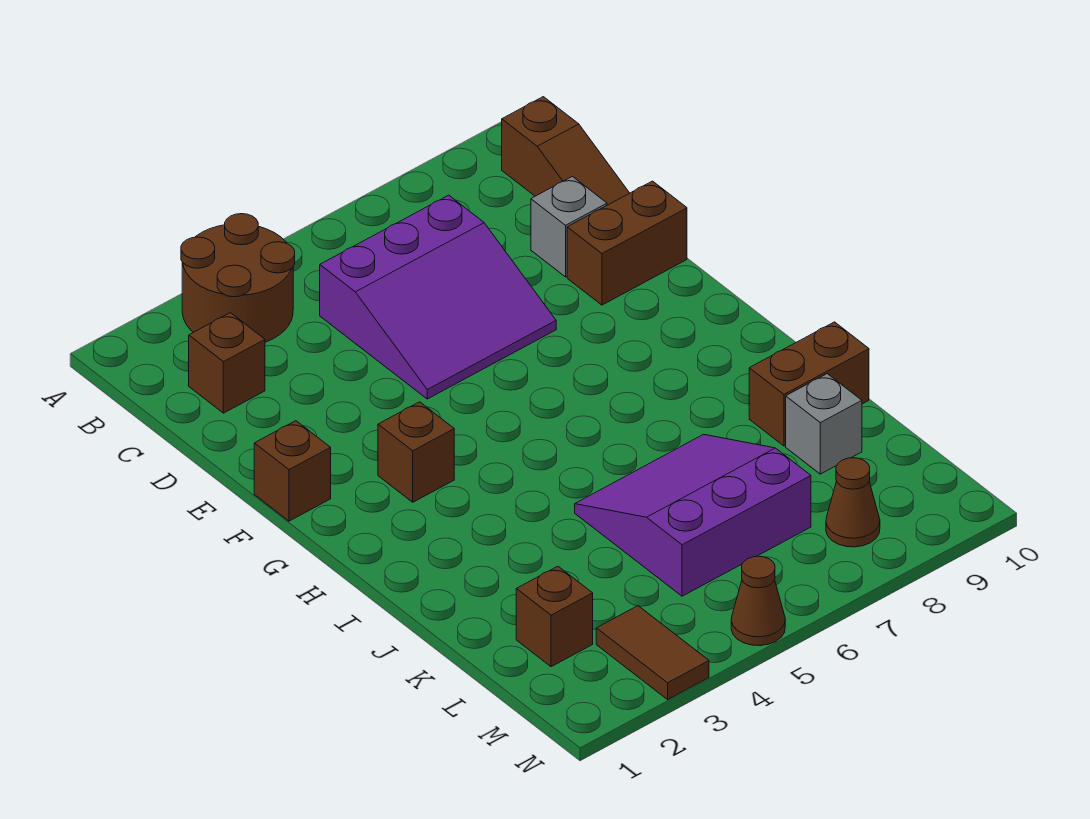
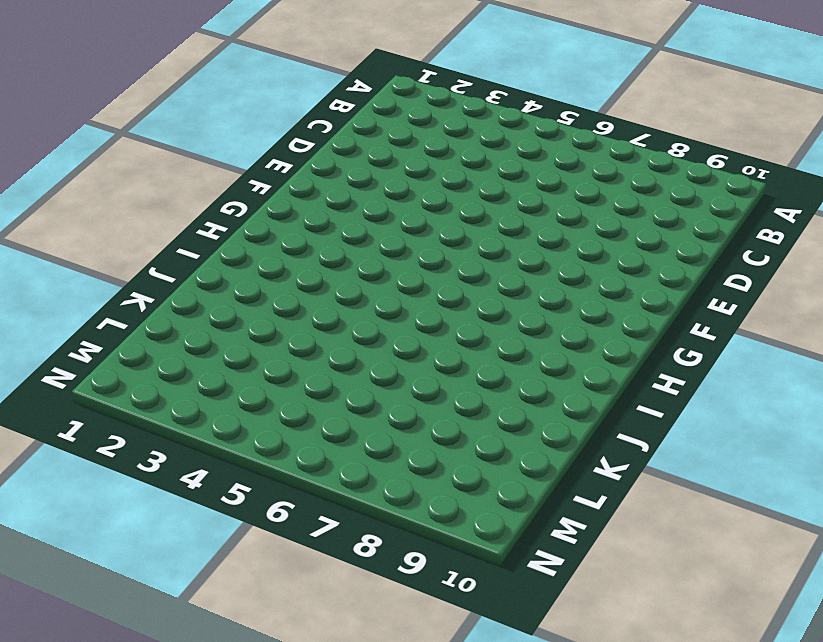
none -> brown 2x2 round brick [181,214,295,342]
none -> brown 1x3 slope [502,97,629,205]
none -> brown 1x1 brick [189,313,265,413]

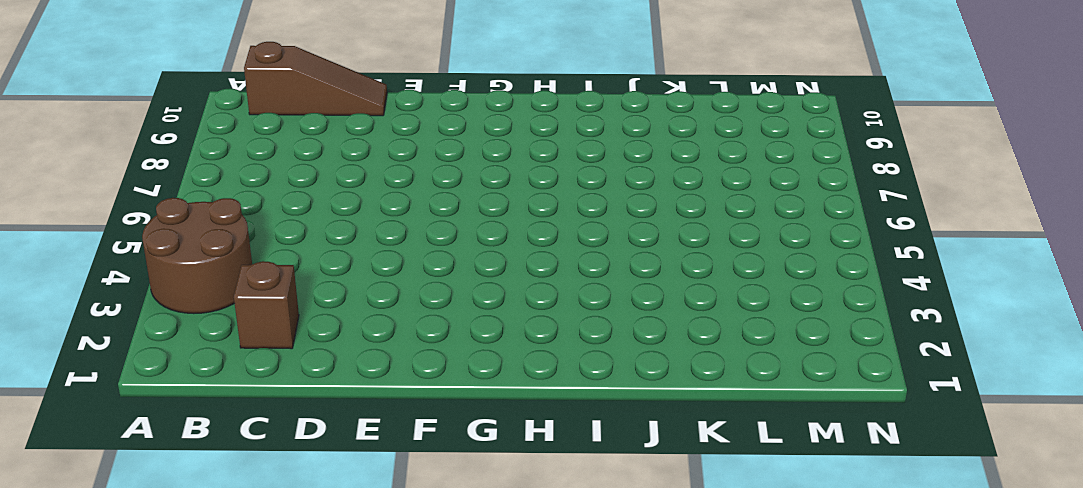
none -> purple 3x3 slope [320,195,556,399]
none -> grey 1x1 brick [531,176,607,277]
none -> brown 1x2 brick [567,181,687,305]

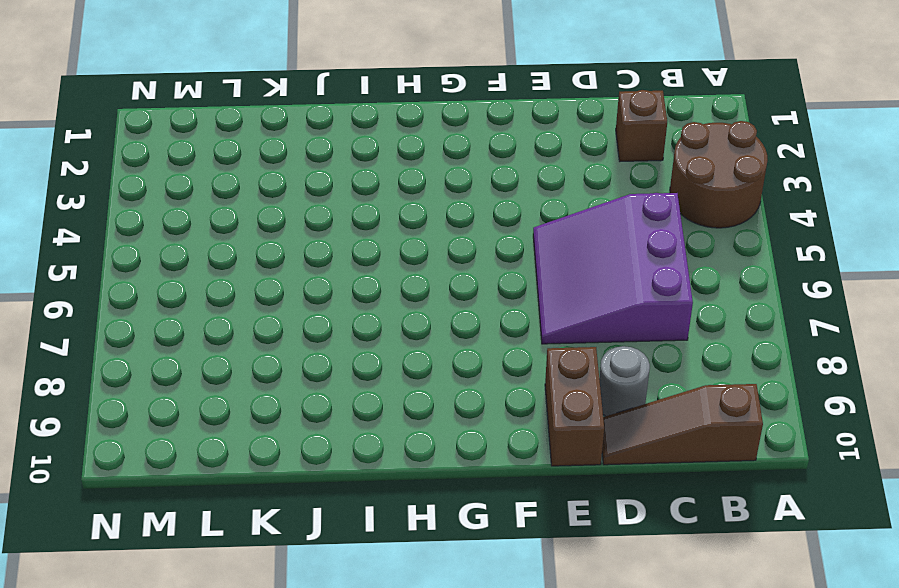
grey 1x1 round brick [599,346,650,416] -> grey 1x1 brick [531,176,607,277]
none -> brown 1x1 brick [254,421,331,521]
none -> brown 1x1 brick [378,402,454,502]
none -> purple 3x3 slope [575,434,811,596]

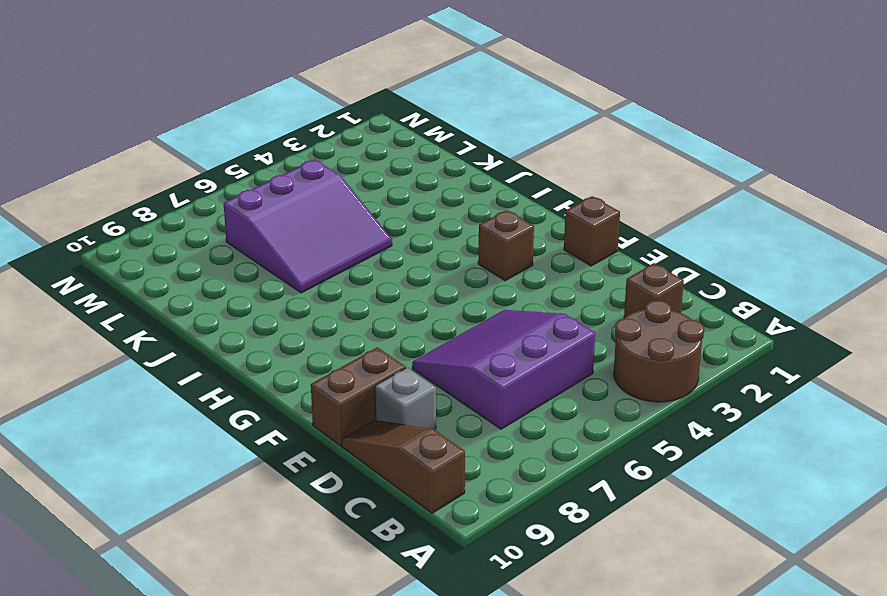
none -> brown 1x2 brick [749,322,869,446]
none -> grey 1x1 brick [786,374,862,474]
none -> brown 1x1 brick [516,566,593,667]

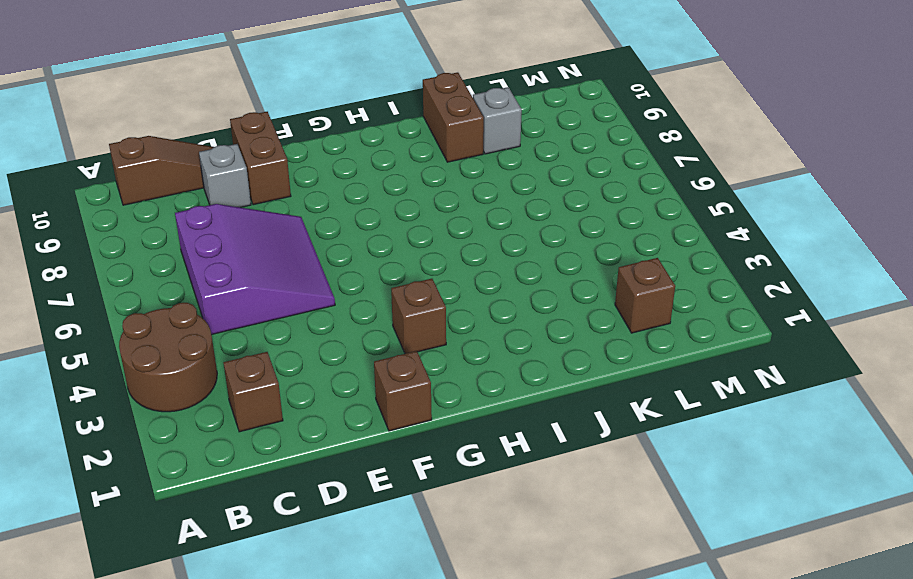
none -> purple 3x3 slope [575,434,811,596]
none -> brown 1x2 tile [596,606,709,699]
none -> brown 1x1 cone [826,458,880,547]

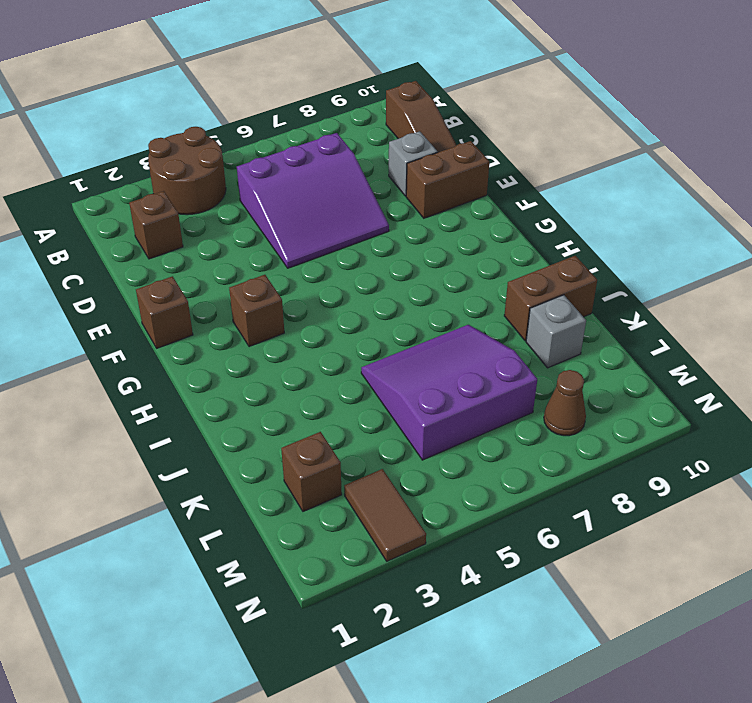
none -> brown 1x1 cone [731,556,785,646]

